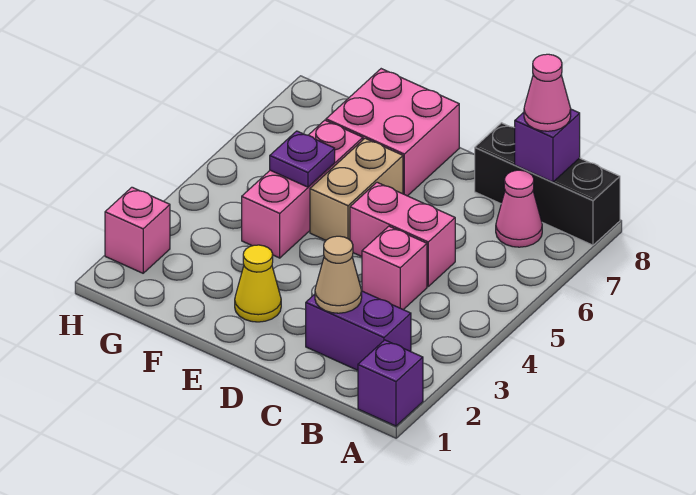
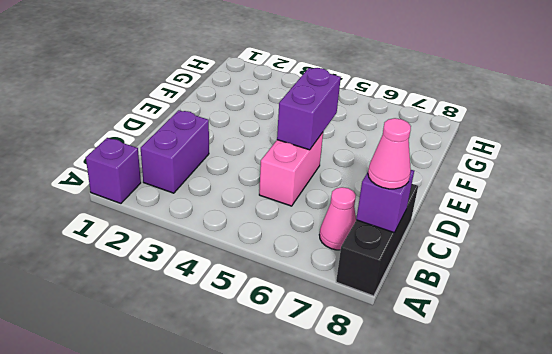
purple 1x2 brick [277,68,341,150] -> none
none -> pink 1x1 brick [362,226,427,310]
none -> yellow 1x1 cone [235,245,281,322]
none -> tan 1x2 brick [310,138,403,240]

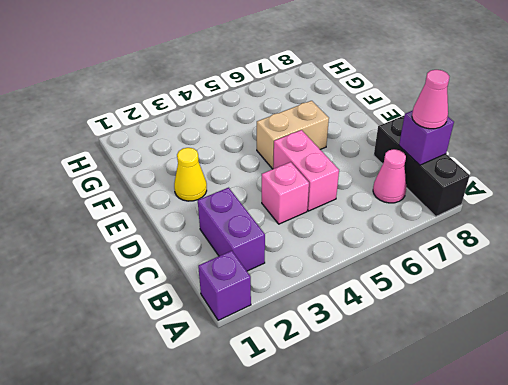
none -> pink 2x2 brick [326,69,459,196]
none -> pink 1x3 brick [242,120,363,258]
none -> pink 1x1 brick [105,187,170,273]

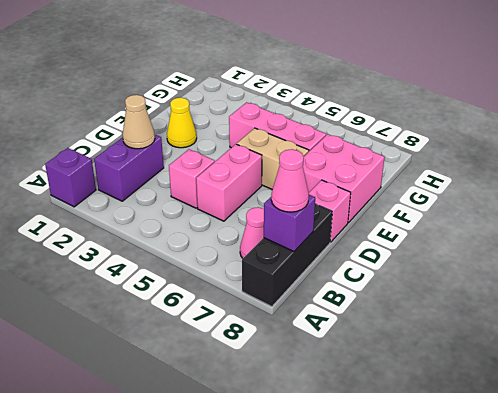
pink 1x1 brick [309,180,351,242] -> pink 1x1 brick moved to [105,187,170,273]
none -> purple 1x1 plate [270,131,335,187]

